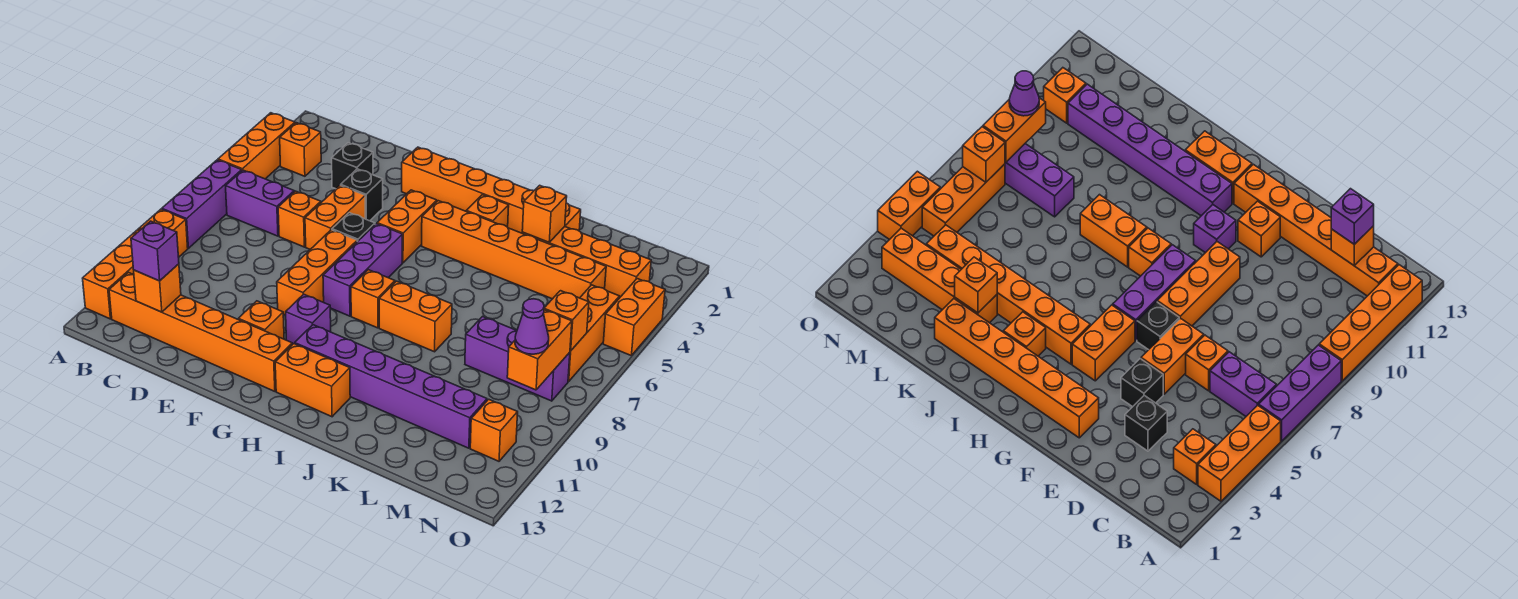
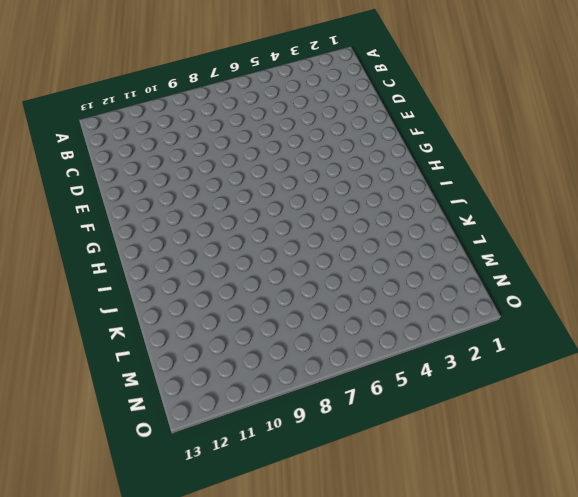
none -> orange 1x3 brick [218,113,295,179]
none -> purple 1x3 brick [162,160,242,248]
none -> orange 1x4 brick [83,209,188,319]
none -> orange 1x1 brick [280,123,321,176]

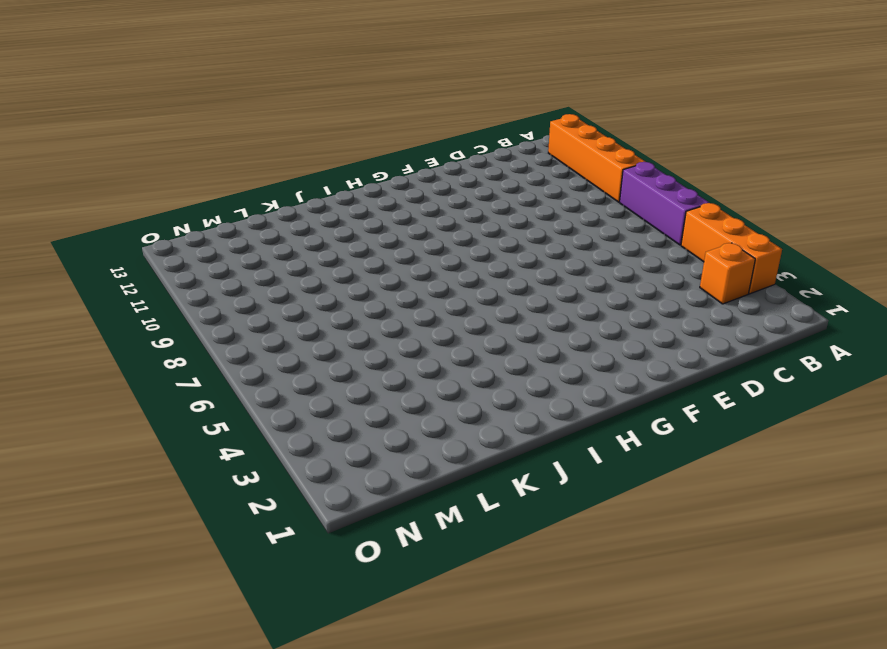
none -> purple 1x2 brick [226,170,294,236]
none -> orange 1x6 brick [109,273,292,391]
none -> black 1x1 brick [332,143,373,189]
none -> orange 1x1 brick [278,191,321,247]

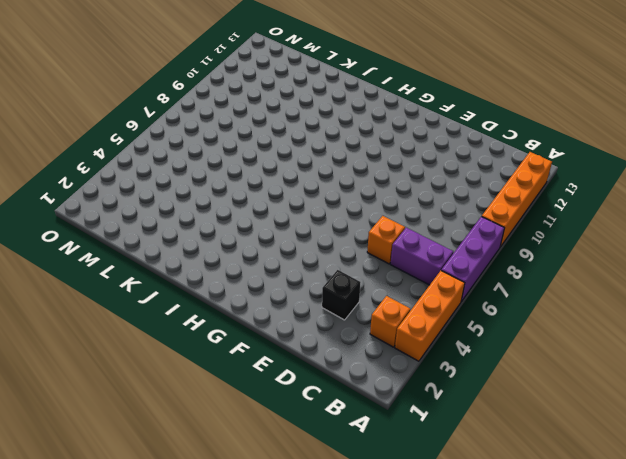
none -> orange 1x6 brick [109,273,292,391]
none -> black 1x1 brick [341,169,383,221]
none -> orange 1x2 brick [305,185,365,249]
none -> orange 1x6 brick [402,147,581,233]

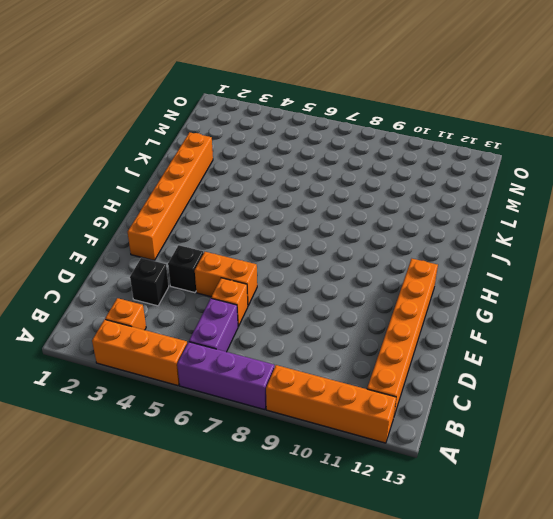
none -> black 1x1 brick [332,213,375,242]
none -> orange 1x3 brick [277,230,357,315]
none -> orange 1x1 brick [238,301,284,339]
none -> orange 1x2 brick [377,190,437,263]

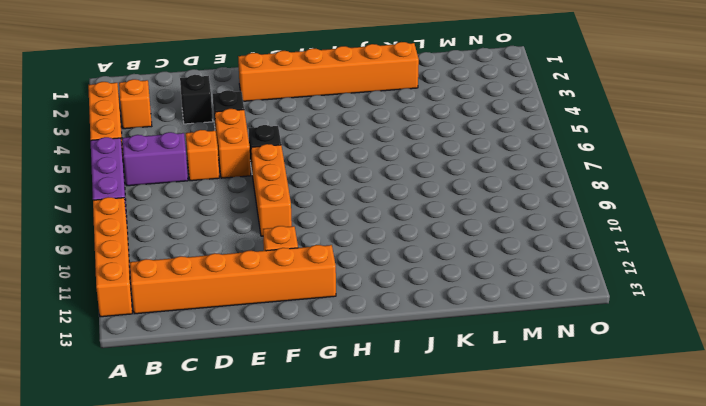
none -> orange 1x2 brick [377,190,437,263]
none -> purple 1x3 brick [323,224,402,316]
none -> purple 1x1 brick [286,294,331,345]
none -> orange 1x6 brick [422,201,606,299]

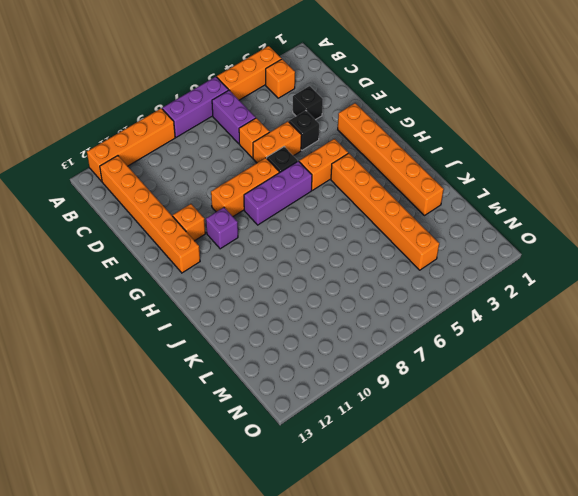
none -> orange 1x1 brick [351,270,395,328]
none -> purple 1x6 brick [295,325,487,448]
none -> orange 1x2 brick [275,344,350,417]
none -> orange 1x1 brick [466,195,509,227]

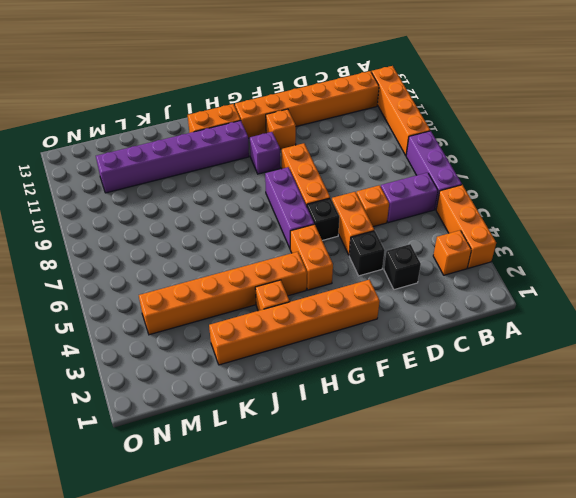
none -> orange 1x1 brick [351,270,395,328]
none -> orange 1x2 brick [379,281,452,352]
none -> orange 1x4 brick [522,227,651,298]
none -> purple 1x3 brick [465,317,570,401]

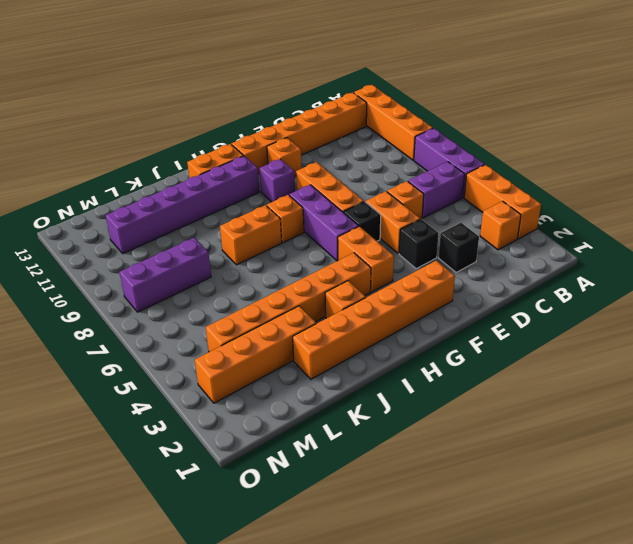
none -> orange 1x3 brick [568,285,620,381]
none -> orange 1x1 brick [470,399,518,461]
none -> orange 1x2 brick [603,279,665,355]
none -> orange 1x1 brick [134,264,181,312]

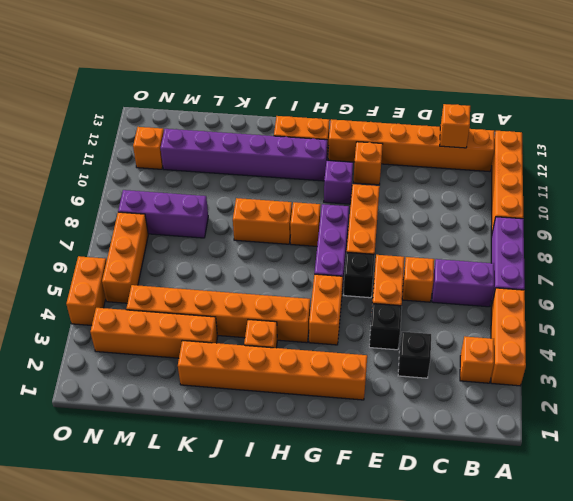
none -> orange 1x1 brick [522,185,567,242]
none -> orange 1x1 brick [544,291,589,351]
none -> orange 1x2 brick [507,310,572,390]
none -> purple 1x1 brick [131,221,179,281]

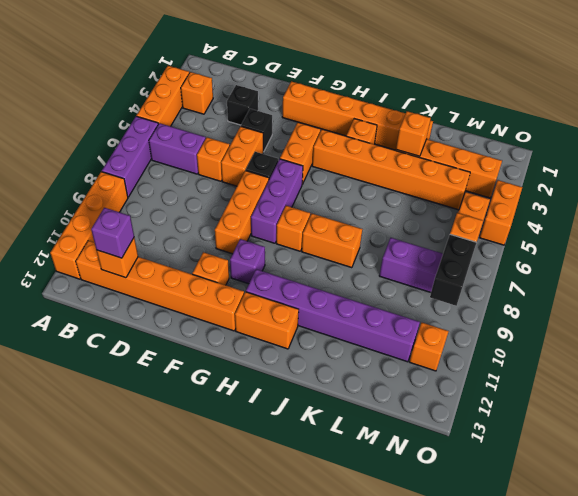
black 1x2 brick [430,234,476,306] -> orange 1x2 brick [507,310,572,390]
none -> purple 1x1 cone [515,299,549,354]

